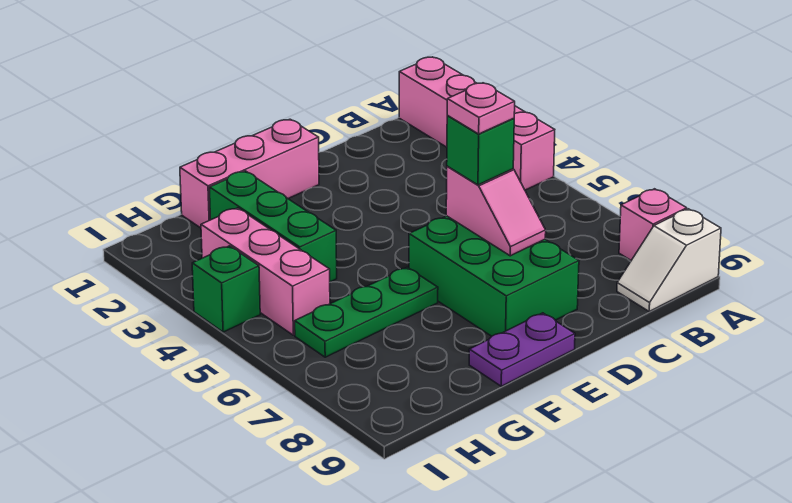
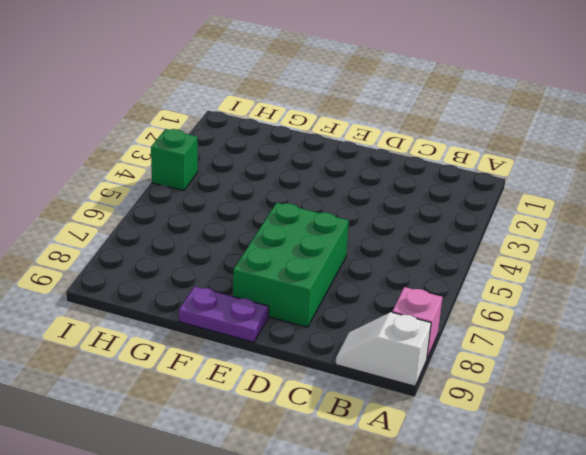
none -> pink 1x4 brick [399,57,555,190]
none -> pink 1x3 brick [180,119,319,228]
none -> green 1x3 plate [295,267,438,357]

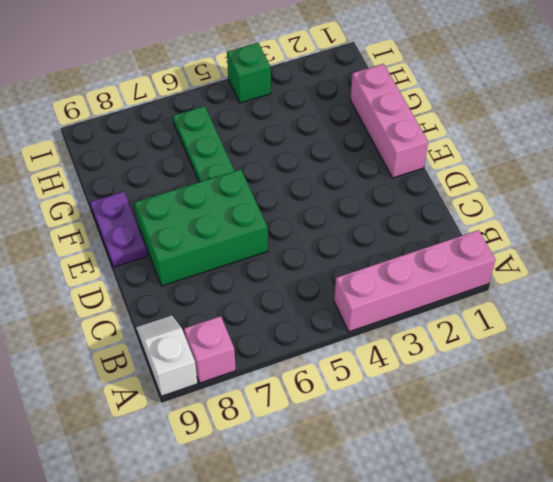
none -> green 1x3 brick [209,171,337,282]
none -> pink 1x3 brick [201,208,330,335]
none -> pink 1x2 slope [446,166,546,256]

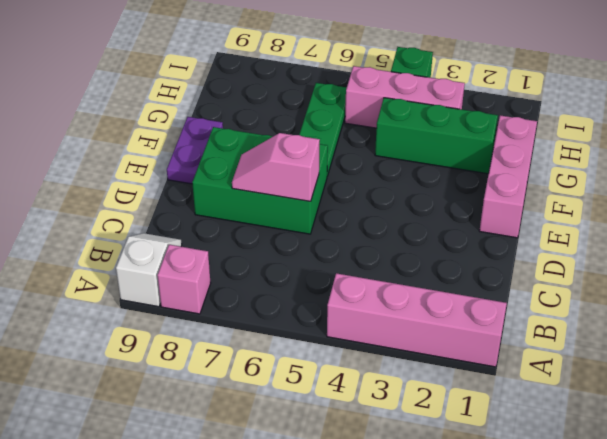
none -> green 1x1 brick [447,116,514,185]
none -> pink 1x1 plate [447,83,515,134]

